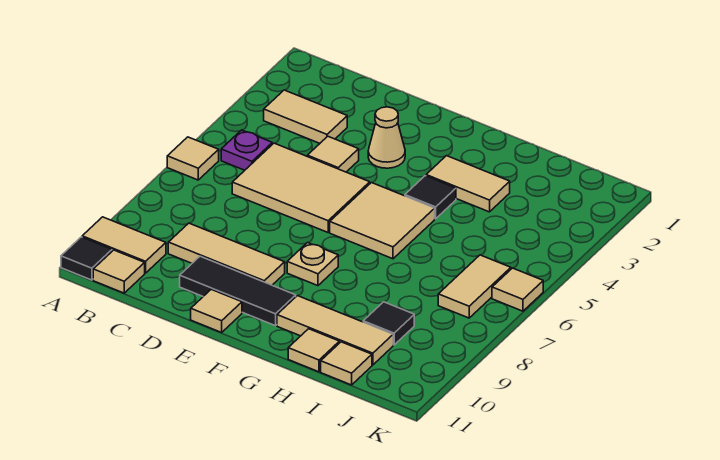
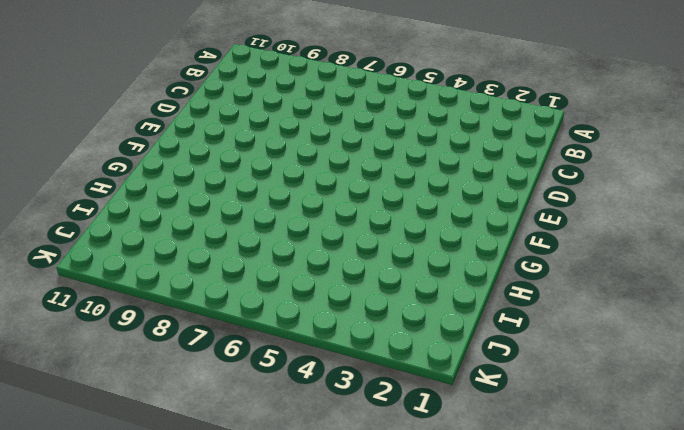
none -> tan 1x1 tile [167,137,219,180]
none -> tan 1x2 tile [82,217,166,273]
none -> black 1x1 tile [61,237,112,280]

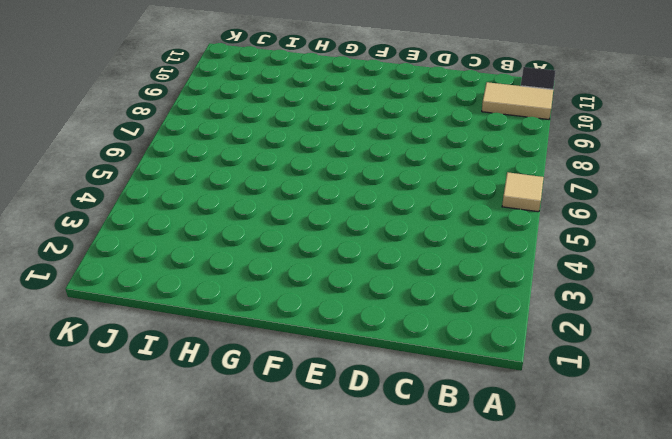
none -> tan 1x2 tile [264,90,347,143]
none -> purple 1x1 plate [221,130,272,170]
none -> tan 1x1 tile [93,250,145,293]

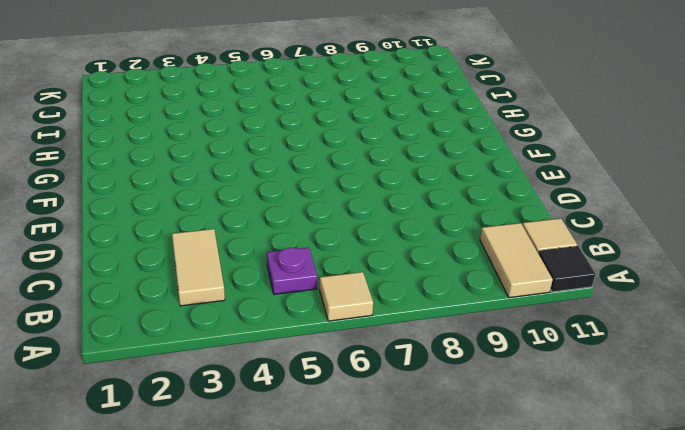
none -> tan 2x3 tile [232,143,370,232]
none -> tan 1x3 tile [168,223,285,285]
none -> tan 1x1 tile [307,136,359,172]

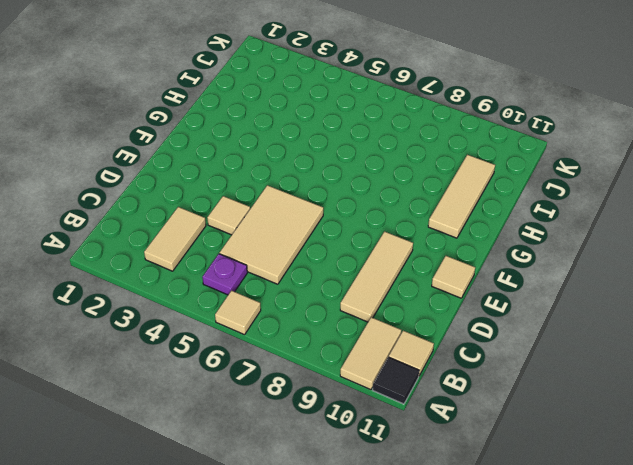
none -> black 1x3 tile [180,256,296,326]
none -> tan 1x1 cone [368,107,405,168]
none -> tan 2x2 tile [330,183,435,259]

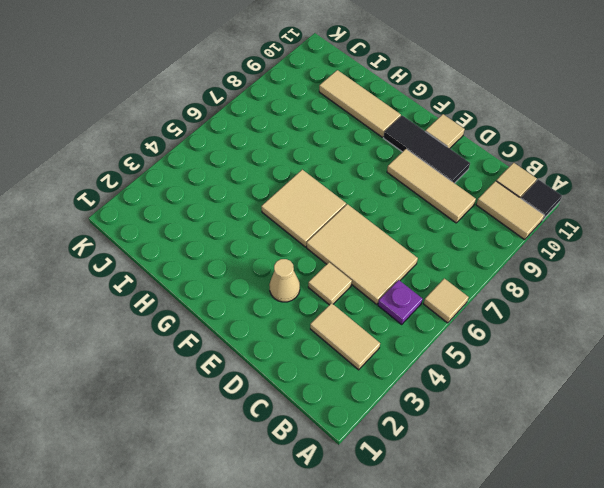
none -> tan 1x1 plate [287,243,338,286]
none -> tan 1x2 tile [426,156,510,212]
none -> black 1x1 tile [405,176,456,219]

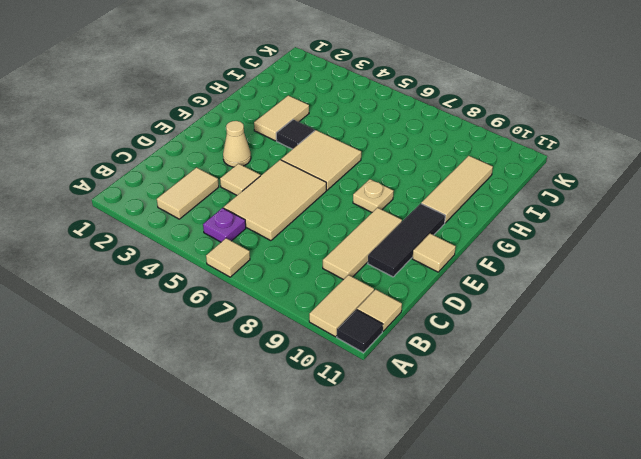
none -> tan 1x1 tile [288,329,339,372]
none -> black 1x1 tile [363,302,414,345]
none -> tan 1x1 tile [321,342,372,385]

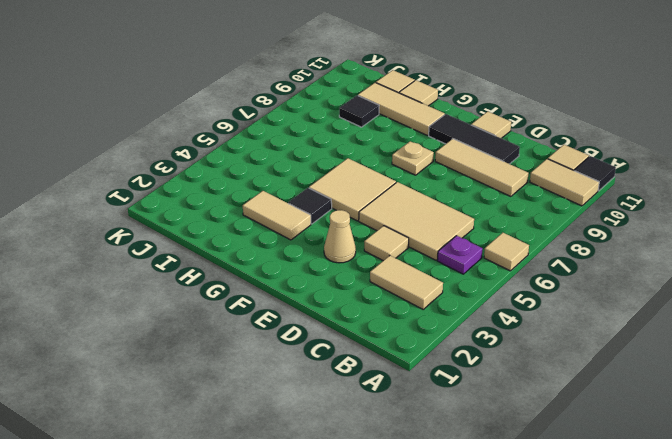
none -> tan 1x2 tile [438,255,511,318]
none -> tan 1x1 tile [492,268,543,311]

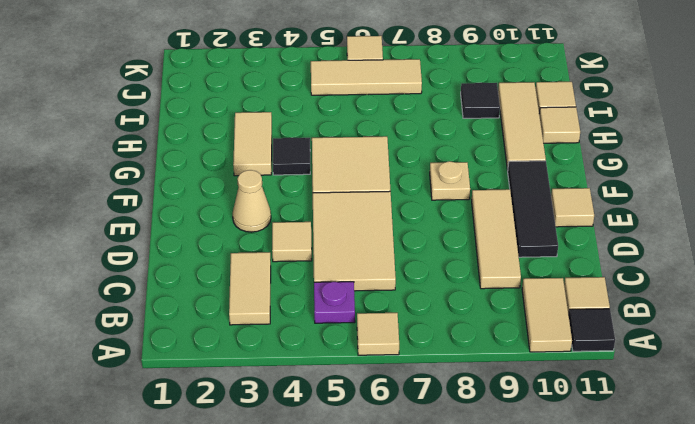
tan 1x3 tile [311,59,422,95] -> tan 1x2 tile [438,255,511,318]

